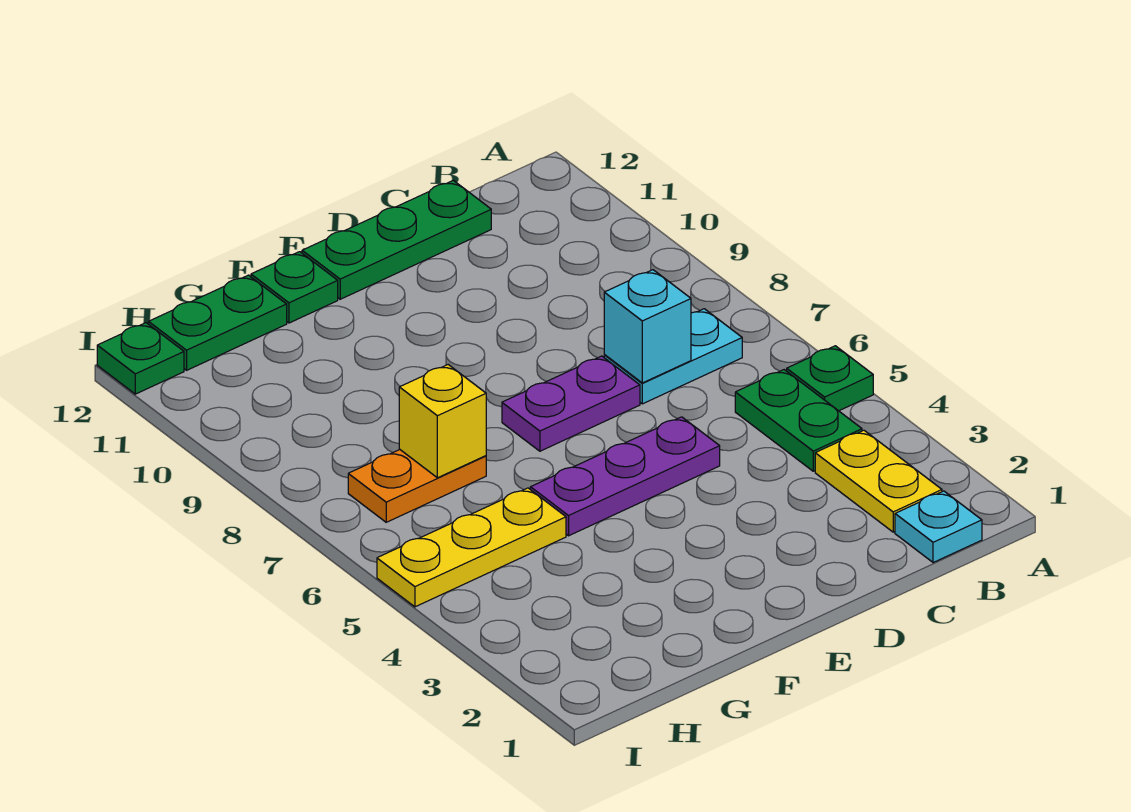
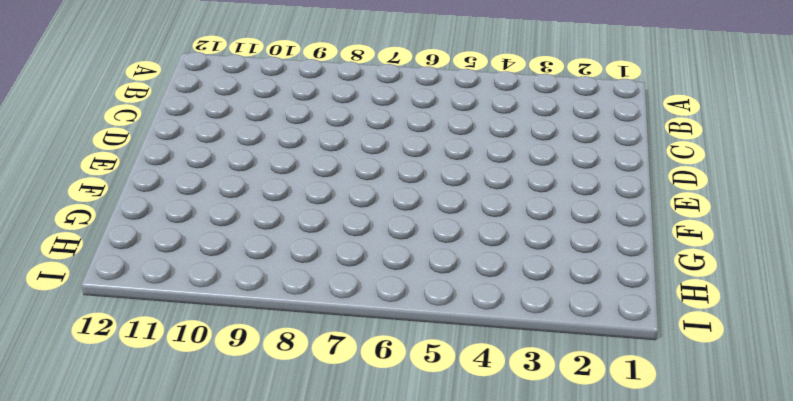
none -> green 1x1 plate [787,346,873,411]
none -> cyan 1x1 plate [895,491,982,563]
none -> yellow 1x2 plate [815,430,942,532]

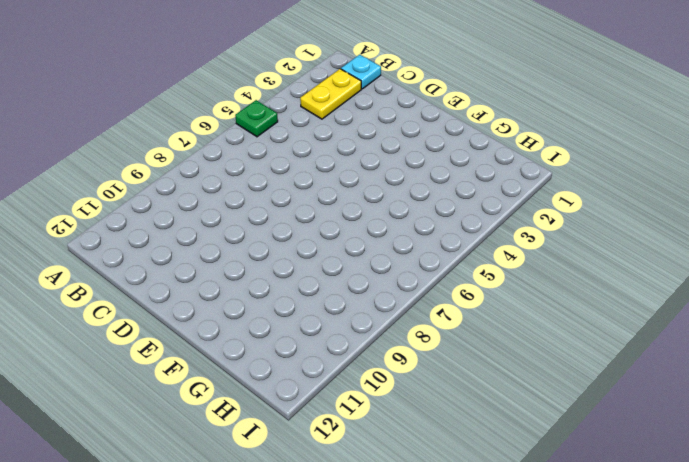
none -> green 1x2 plate [735,370,862,471]
none -> cyan 1x2 plate [604,309,742,404]
none -> green 1x3 plate [302,180,491,299]

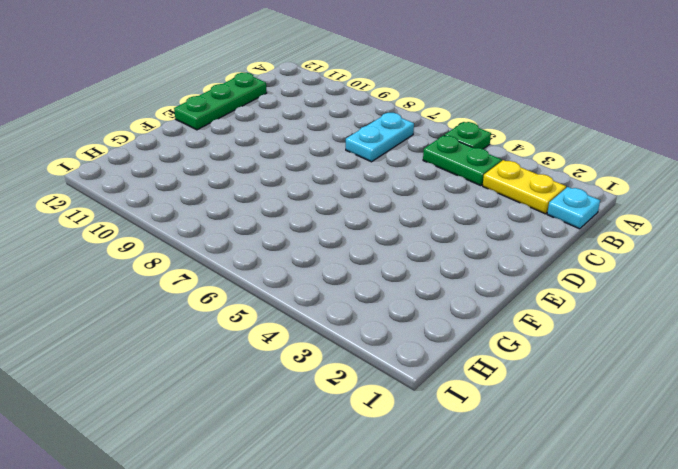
none -> purple 1x3 plate [530,417,720,536]
none -> purple 1x2 plate [502,356,640,451]
none -> green 1x1 plate [251,252,338,323]

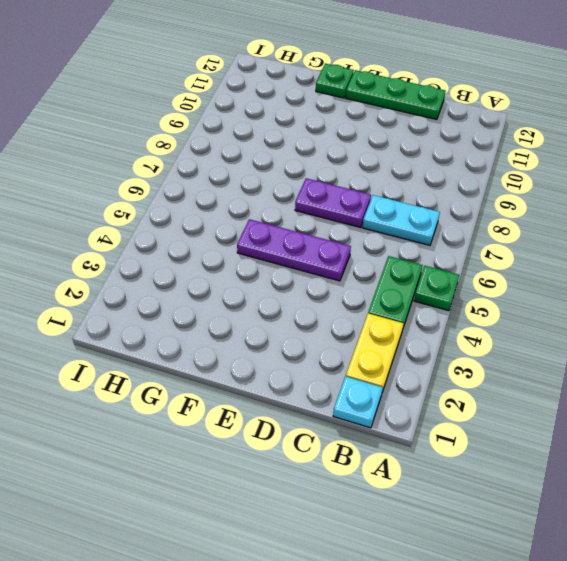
none -> yellow 1x3 plate [377,488,566,607]
none -> orange 1x2 plate [348,450,486,522]
none -> green 1x2 plate [149,275,287,370]

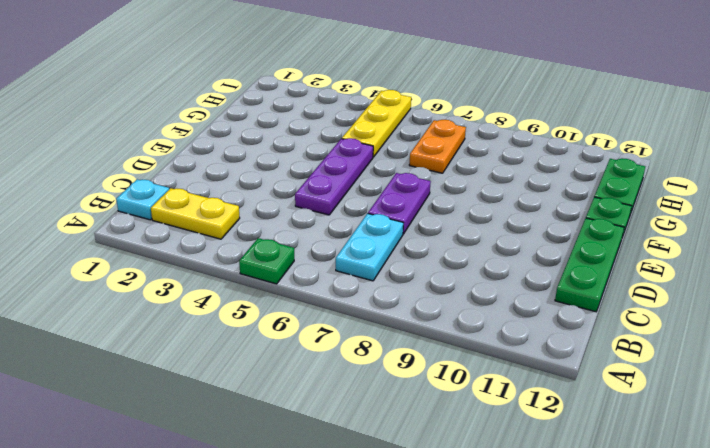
none -> green 1x2 plate [735,370,862,471]
none -> green 1x1 plate [97,323,184,394]
none -> cyan 1x1 brick [604,270,691,383]

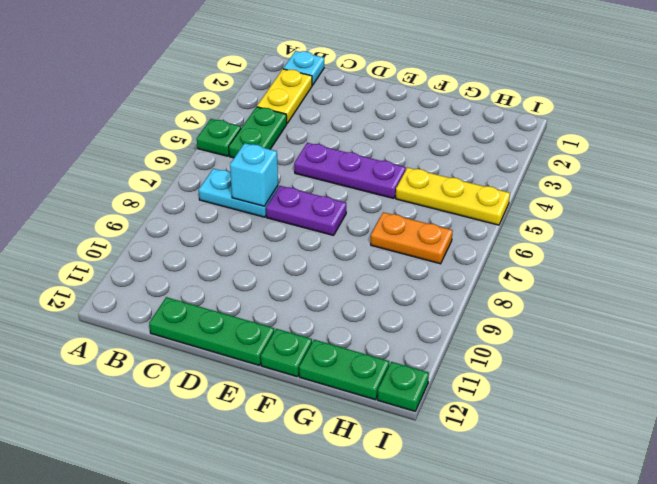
none -> yellow 1x1 brick [399,365,486,478]

